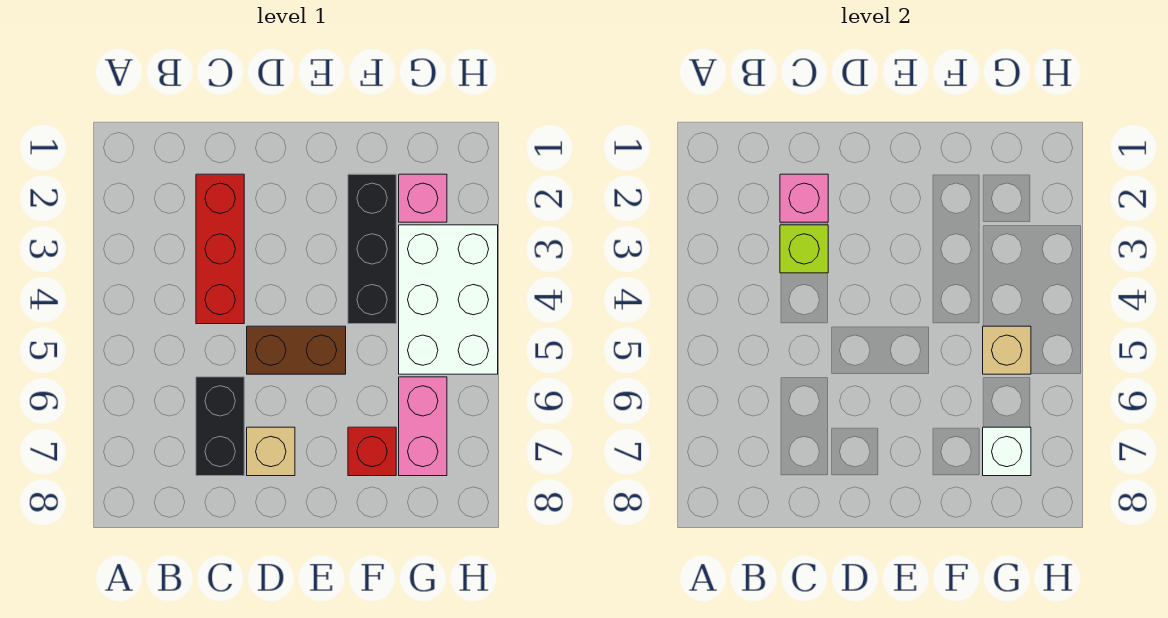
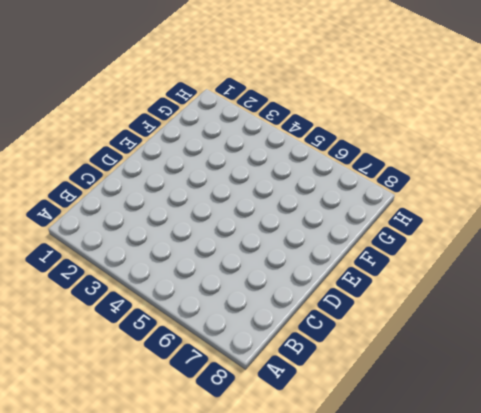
none -> red 1x3 brick [196,174,244,324]
none -> black 1x2 brick [196,377,244,476]
none -> brown 1x2 brick [247,326,346,374]

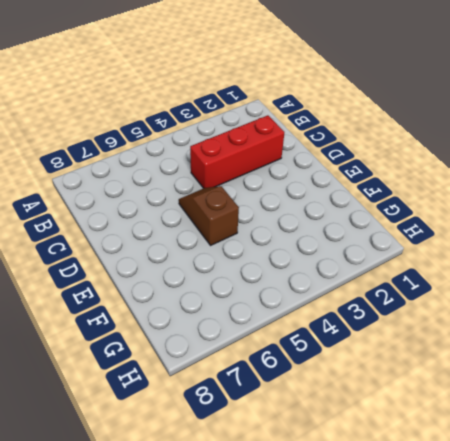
brown 1x2 slope [179,186,239,245] -> brown 1x2 brick [247,326,346,374]
none -> black 1x2 brick [196,377,244,476]
none -> tan 1x1 brick [247,427,295,476]
none -> black 1x3 brick [348,174,396,324]

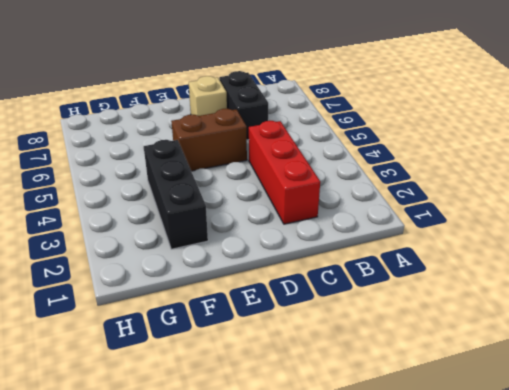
none -> red 1x1 brick [348,427,396,476]
none -> pink 1x1 brick [399,174,447,222]
none -> white 2x3 brick [399,225,498,374]

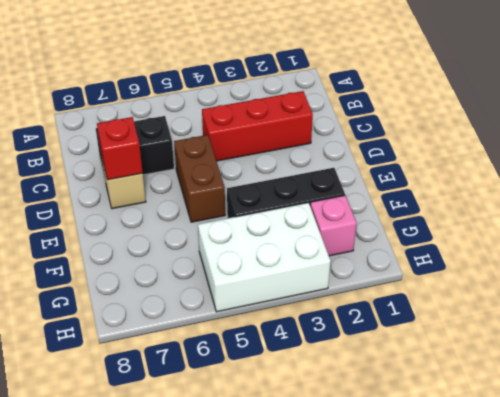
red 1x1 brick [97,117,143,180] -> red 1x1 brick moved to [348,427,396,476]
none -> pink 1x2 brick [399,377,447,476]
none -> pink 1x1 brick [780,174,828,222]
none -> lime 1x1 brick [780,225,828,273]

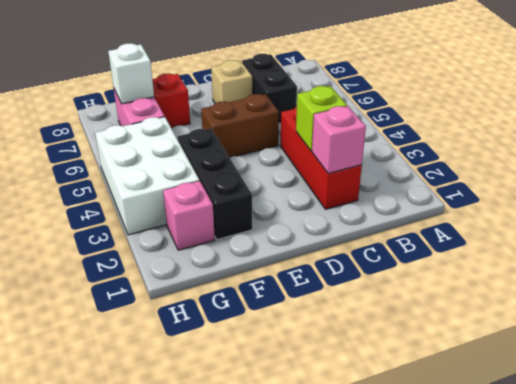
none -> tan 1x1 brick [983,326,1031,374]

